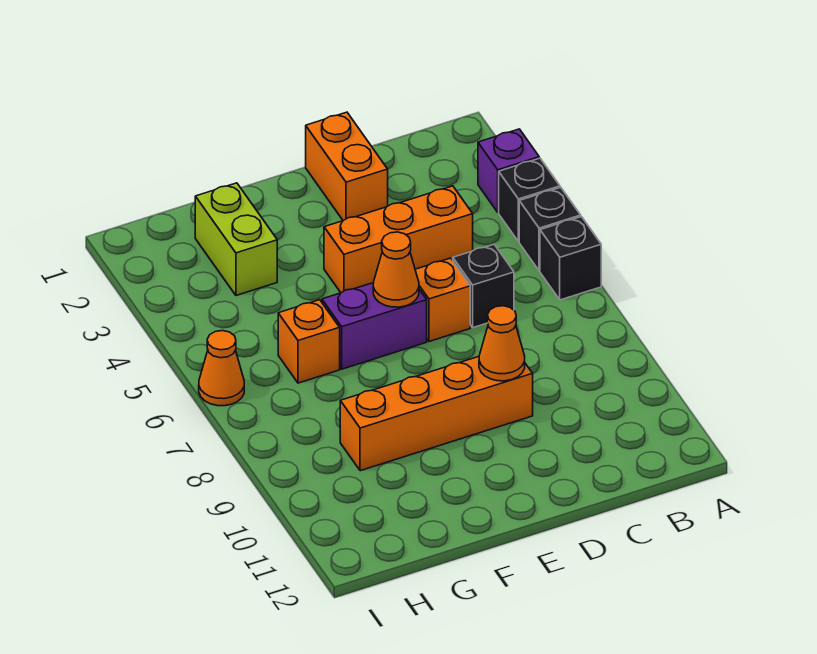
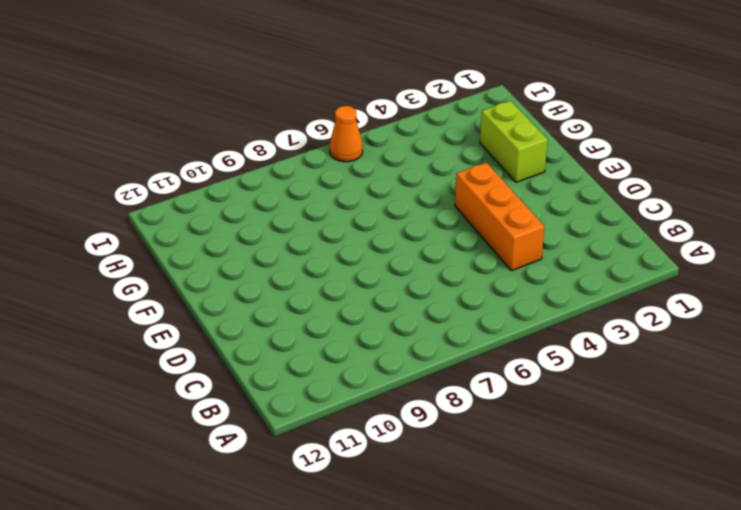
lime 1x2 brick [480,101,547,182] -> lime 1x2 brick turned to [195,183,277,295]
none -> purple 1x1 brick [478,129,539,212]
none -> black 1x1 brick [499,158,560,242]
none -> black 1x1 brick [519,187,581,271]

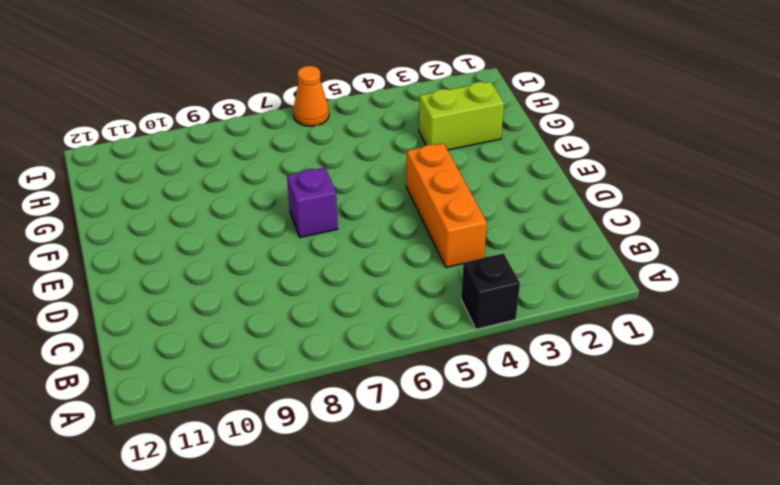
purple 1x1 brick [287,168,338,238] -> purple 1x1 brick moved to [478,129,539,212]
none -> black 1x1 brick [519,187,581,271]
none -> black 1x1 brick [540,217,601,300]
none -> black 1x1 brick [453,244,514,328]

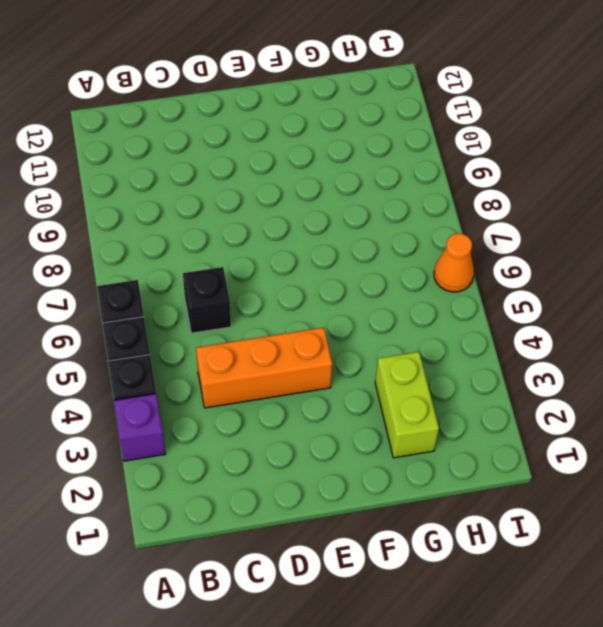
none -> orange 1x2 brick [306,112,388,221]
none -> orange 1x1 brick [415,258,470,341]
none -> orange 1x4 brick [340,357,533,471]

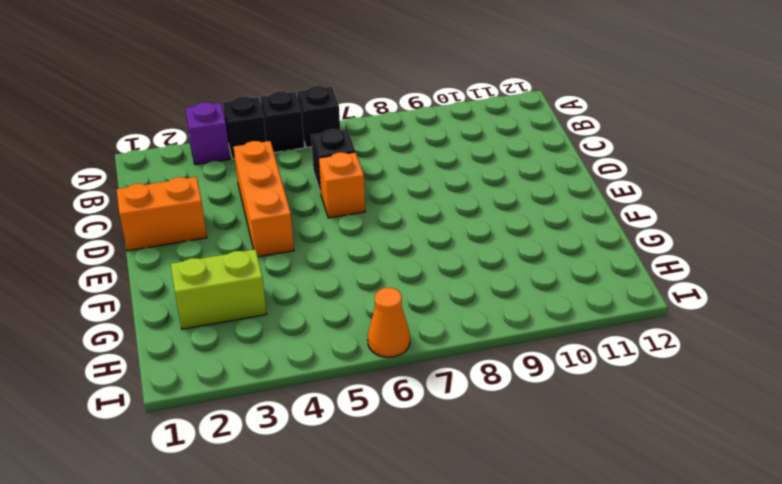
none -> orange 1x4 brick [340,357,533,471]
none -> purple 1x2 brick [322,283,427,369]
none -> orange 1x1 brick [278,300,340,383]

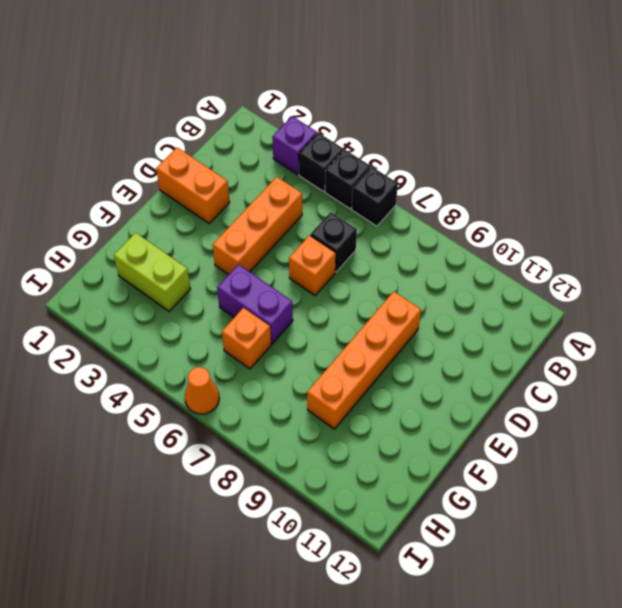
purple 1x2 brick [217,264,293,344] -> purple 1x2 brick turned to [322,283,427,369]
none -> orange 1x1 cone [479,306,525,381]
none -> orange 1x1 cone [373,232,419,307]

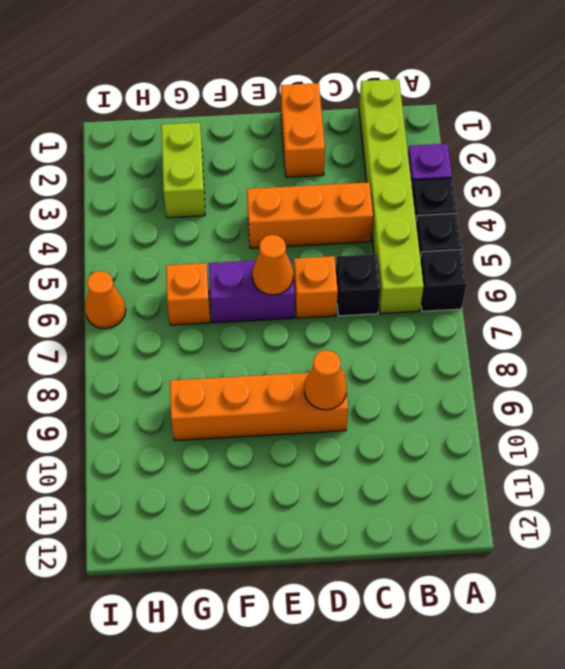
lime 1x6 brick [359,79,424,314] -> none

